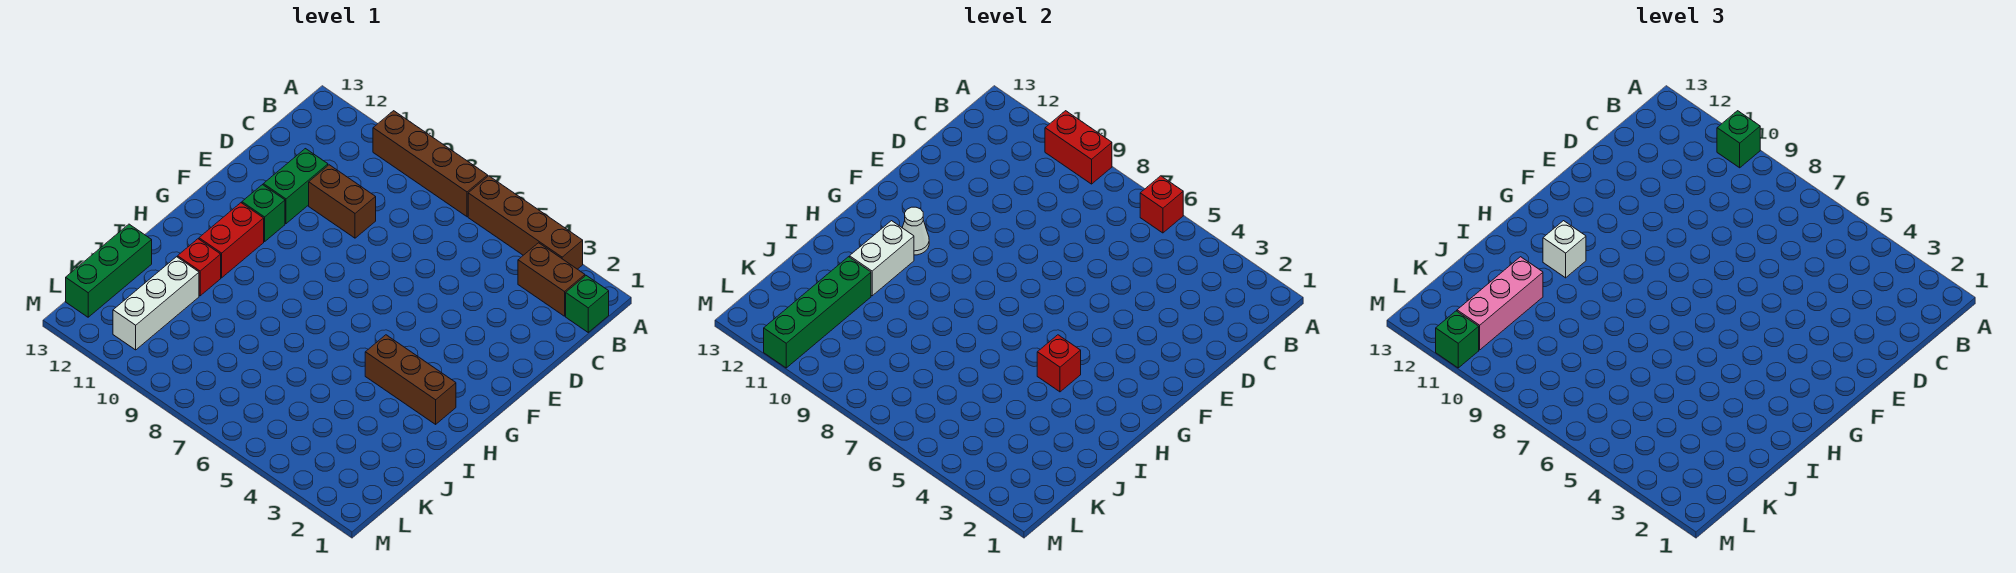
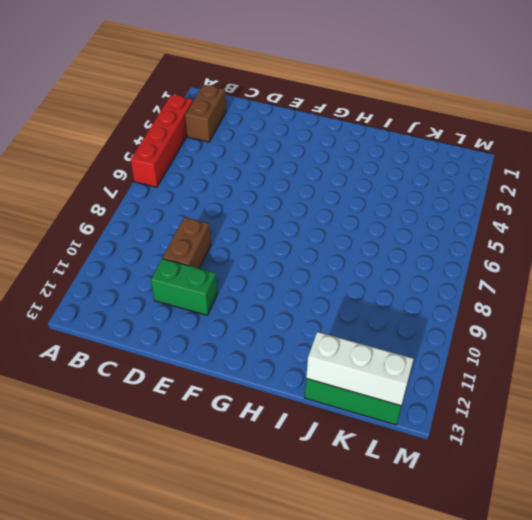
red 1x4 brick [131,95,193,187] -> brown 1x4 brick [468,176,583,269]
white 1x3 brick [306,332,413,406] -> white 1x3 brick moved to [113,257,199,350]
none -> brown 1x4 brick [373,111,488,217]
none -> green 1x1 brick [566,276,609,332]
none -> green 1x1 brick [242,185,285,242]

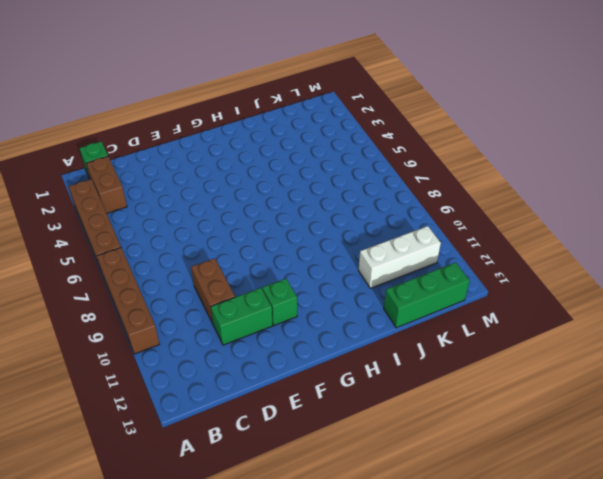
none -> red 1x2 brick [199,203,264,278]
none -> brown 1x3 brick [365,335,456,424]
none -> red 1x1 brick [178,239,221,296]

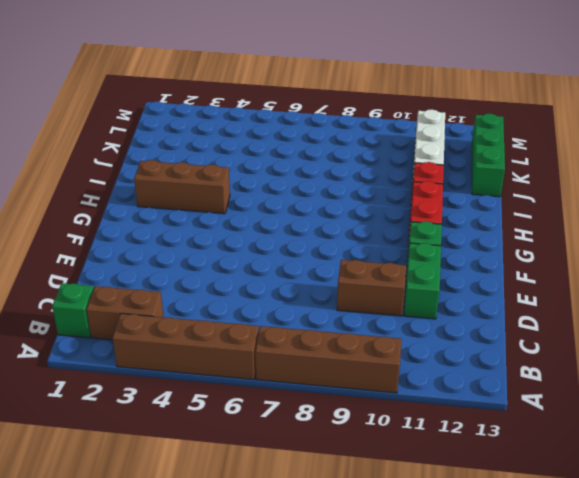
none -> red 1x1 brick [1140,176,1183,233]
none -> red 1x2 brick [1045,111,1112,184]
none -> white 1x1 cone [902,207,929,255]

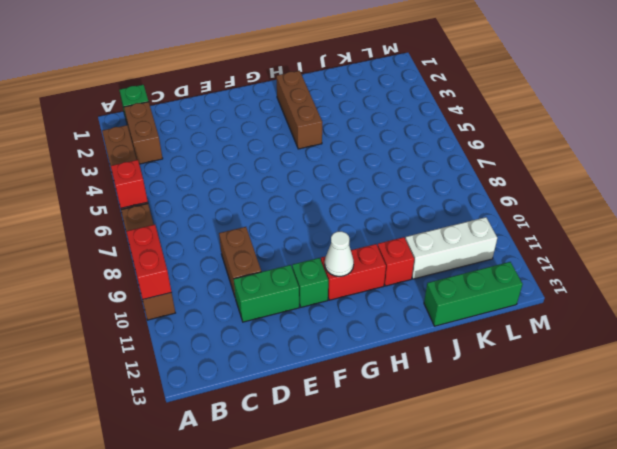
none -> red 1x1 brick [1037,335,1081,392]
none -> white 1x2 brick [850,221,914,296]
none -> green 1x4 brick [764,257,871,368]

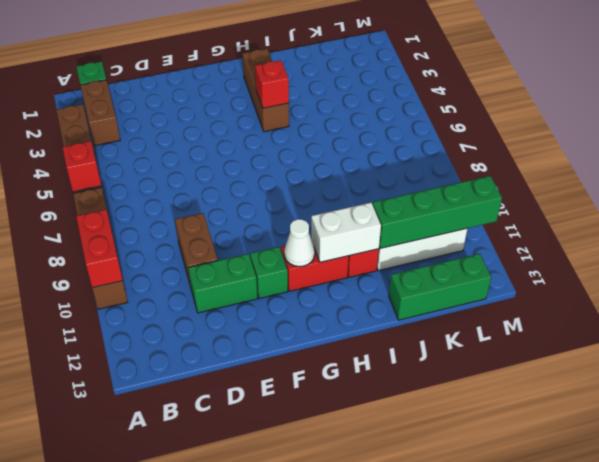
none -> green 1x1 brick [1717,111,1760,168]
none -> white 1x1 brick [1543,221,1586,278]
none -> pink 1x3 brick [1457,257,1543,350]

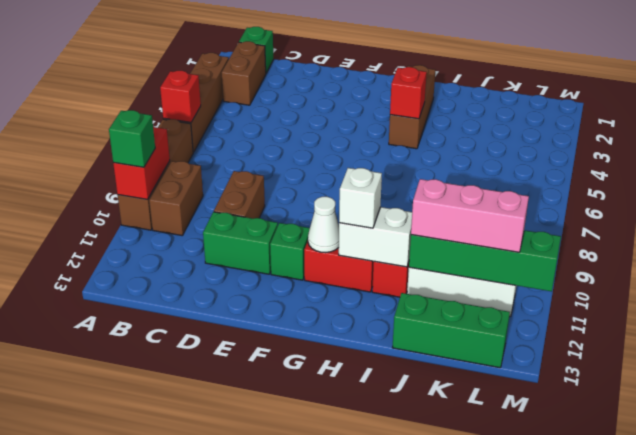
brown 1x2 brick [149,161,203,236] -> none
none -> green 1x1 brick [1436,311,1479,368]

